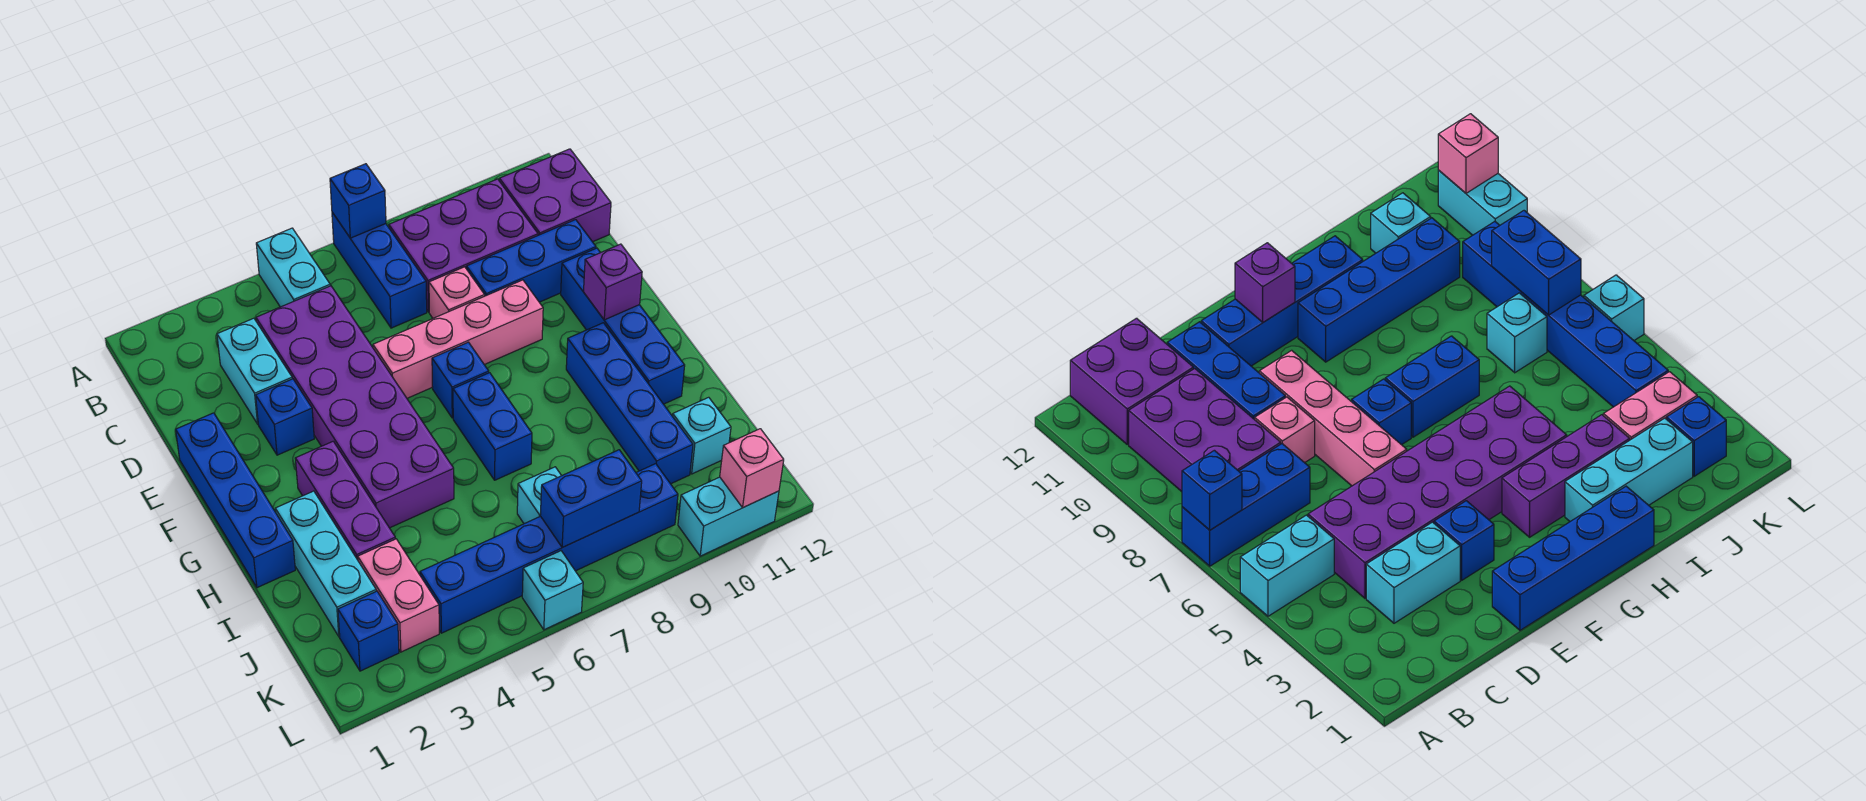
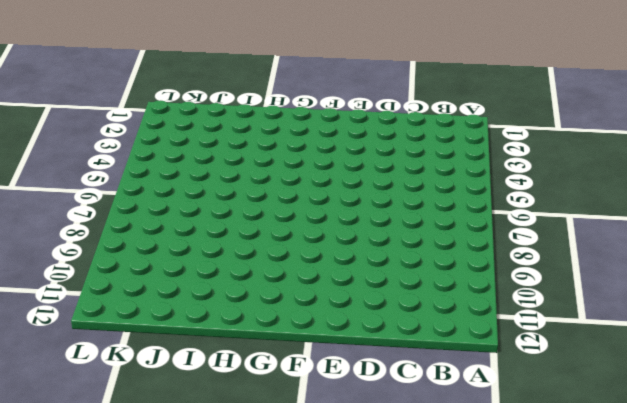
none -> cyan 1x2 brick [256,228,330,307]
none -> blue 1x3 brick [332,212,427,328]
none -> purple 2x3 brick [389,179,538,312]

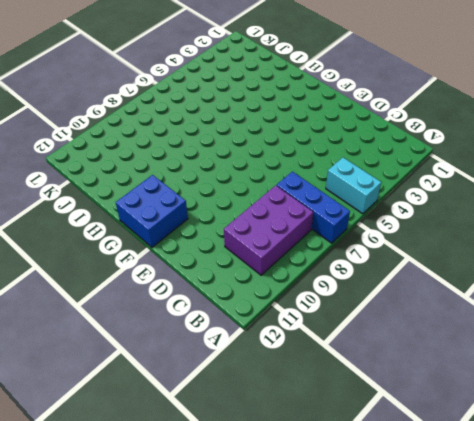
blue 2x2 brick [116,175,188,247] -> blue 1x4 brick [561,248,685,404]
none -> purple 2x2 brick [499,149,611,242]
none -> cyan 1x2 brick [217,318,292,424]
none -> purple 2x6 brick [256,286,454,528]

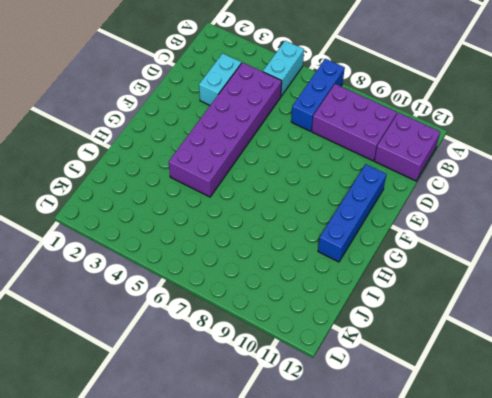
none -> pink 1x1 brick [429,267,485,318]
none -> blue 1x3 brick [467,220,596,302]
none -> blue 1x4 brick [176,413,295,588]

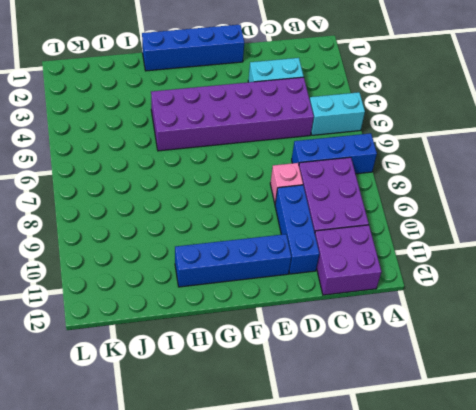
none -> blue 1x1 brick [256,379,314,455]
none -> pink 1x4 brick [373,280,543,398]
none -> blue 1x1 brick [432,342,489,418]

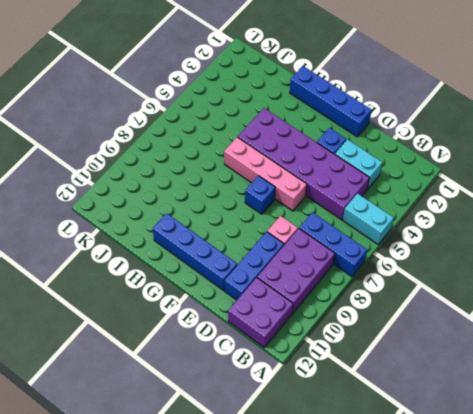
pink 1x4 brick [224,137,307,211] -> pink 1x4 brick turned to [373,280,543,398]
none -> purple 1x3 brick [295,441,395,560]
none -> blue 1x2 brick [453,373,532,480]
none -> blue 1x4 brick [566,323,693,484]

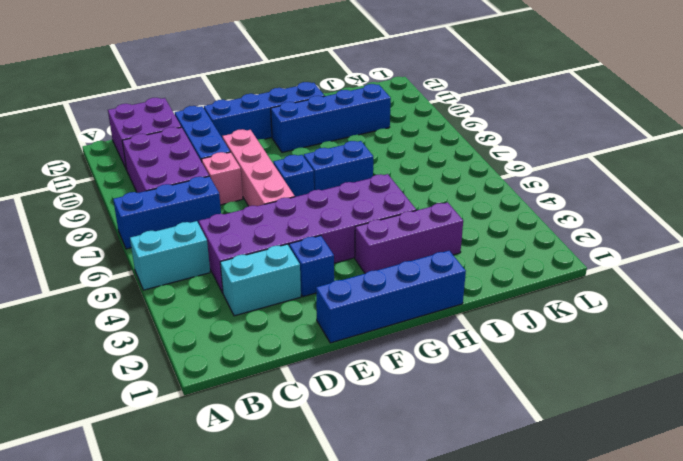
none -> cyan 1x3 brick [275,491,376,637]
none -> pink 1x2 brick [358,539,439,652]
none -> cyan 1x1 brick [517,467,562,524]

